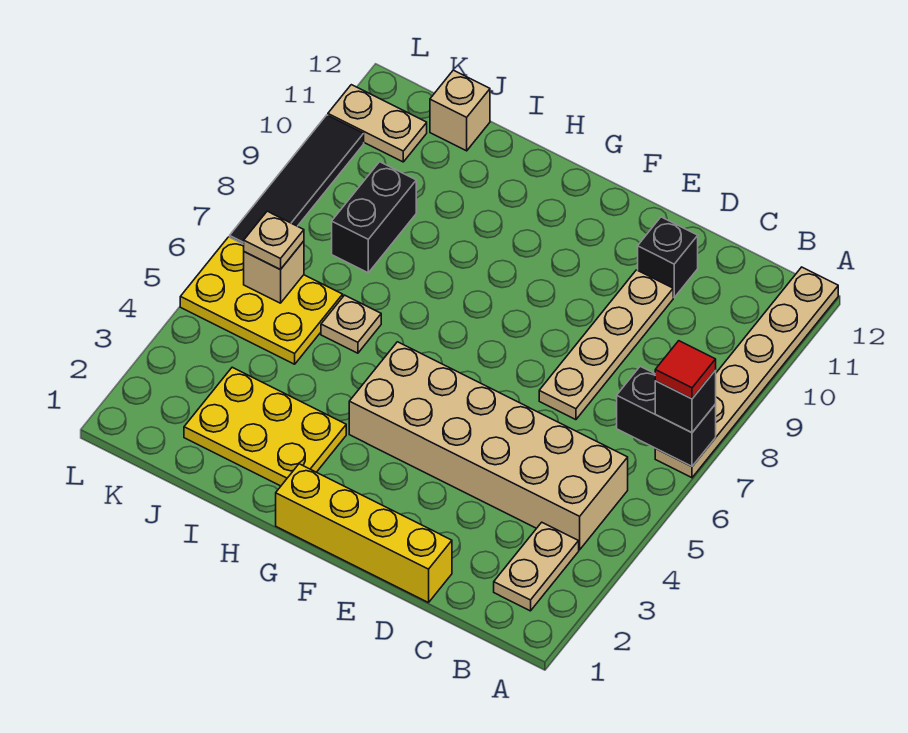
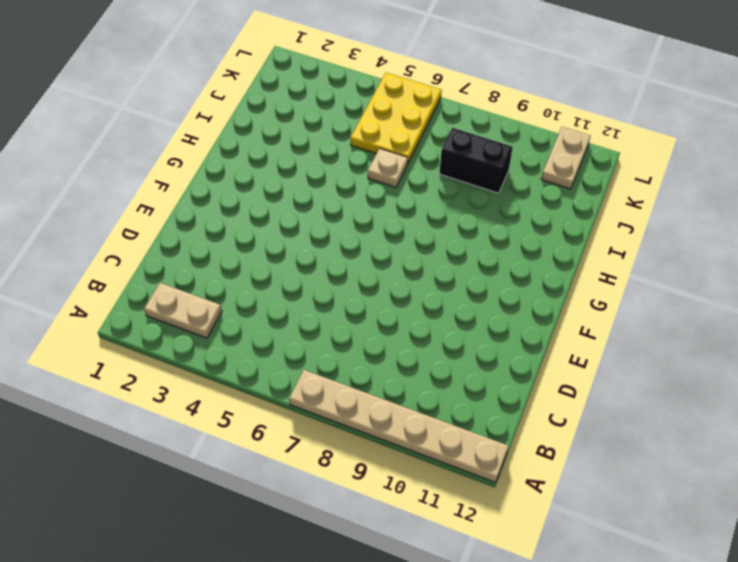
none -> tan 2x6 brick [349,342,628,550]
none -> yellow 1x4 brick [276,464,452,603]
none -> tan 1x4 plate [539,270,673,420]

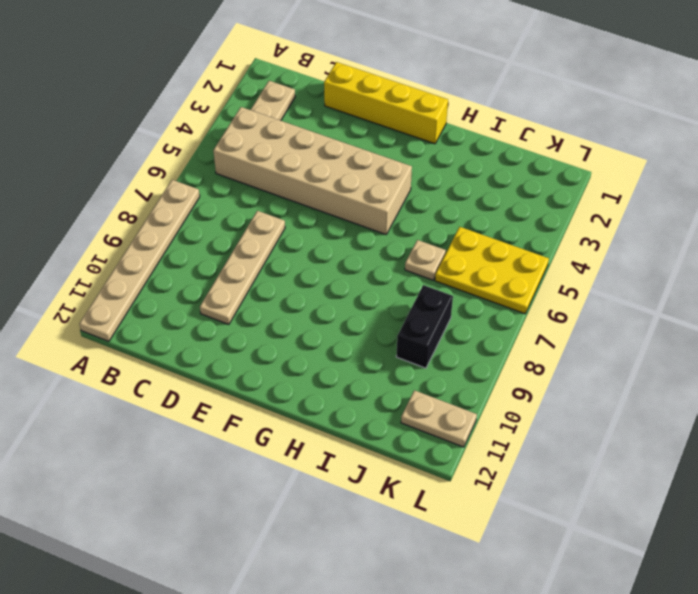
none -> black 1x1 brick [638,217,698,297]
none -> yellow 2x3 plate [184,367,346,486]
none -> tan 1x1 brick [430,70,490,151]

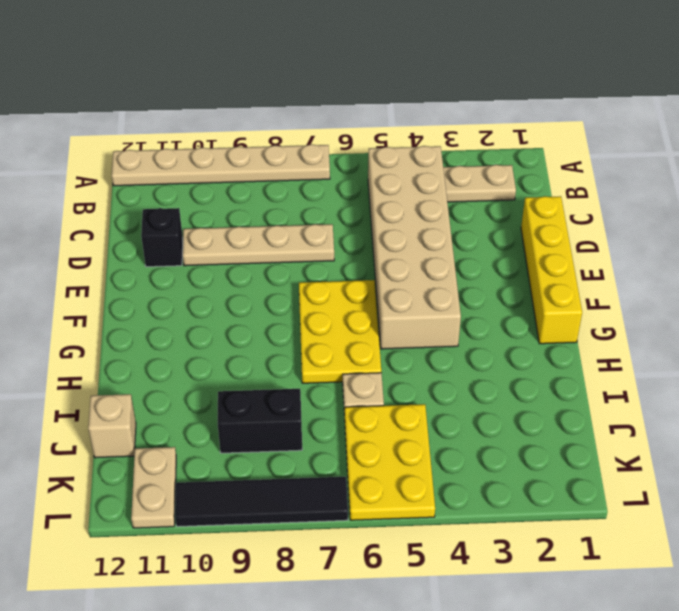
yellow 2x3 plate [299,280,381,383] -> yellow 2x3 plate moved to [184,367,346,486]
none -> black 1x2 brick [617,366,716,466]
none -> tan 1x1 brick [244,241,304,303]
none -> black 1x1 brick [655,370,716,433]

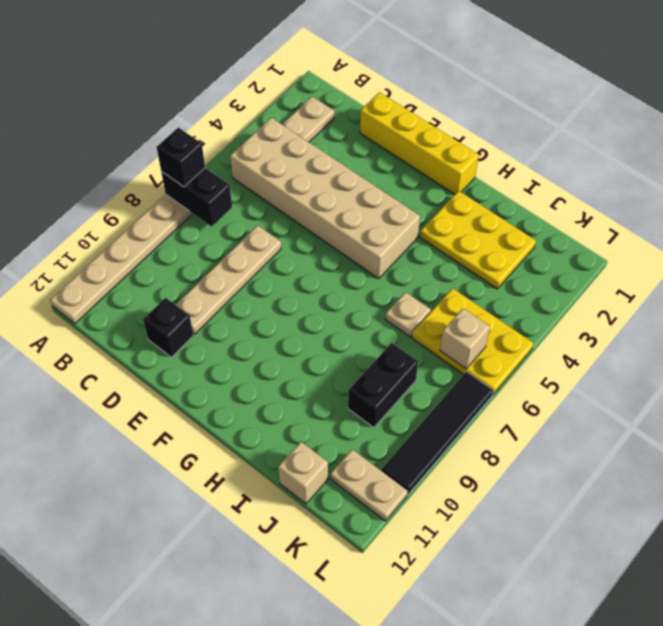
none -> tan 1x1 plate [244,211,304,270]
none -> red 1x1 tile [655,341,716,399]

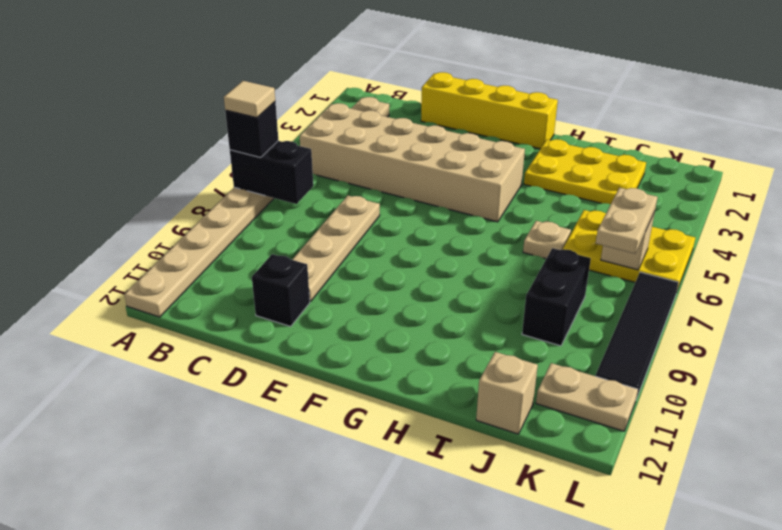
tan 1x1 tile [224,81,275,118] -> red 1x1 tile [655,341,716,399]
tan 1x2 plate [596,188,658,254] -> tan 1x1 plate [244,211,304,270]

